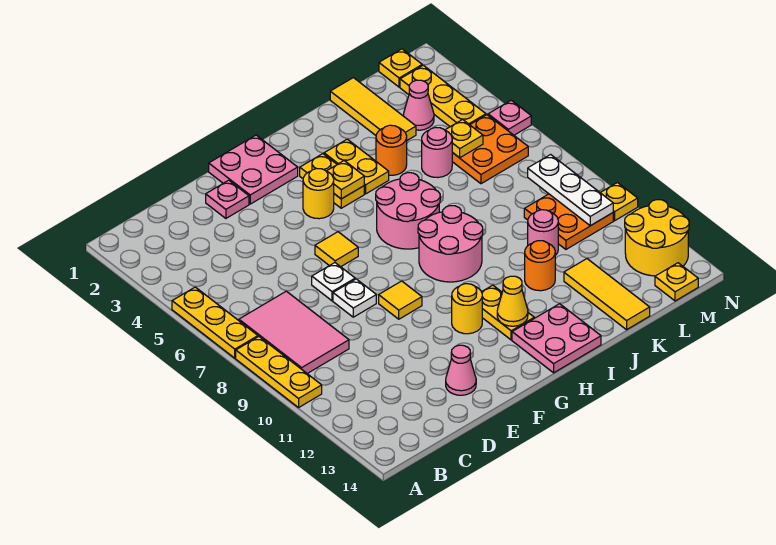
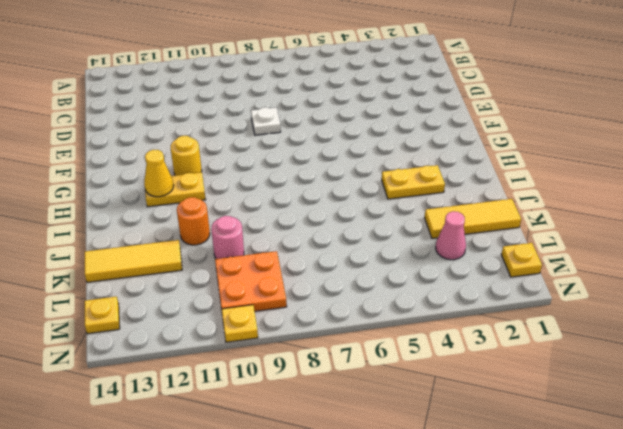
none -> yellow 1x3 plate [172,287,258,358]
none -> yellow 1x3 plate [236,337,322,408]
none -> pink 2x3 tile [239,291,349,373]
none -> pink 1x1 plate [206,180,249,218]

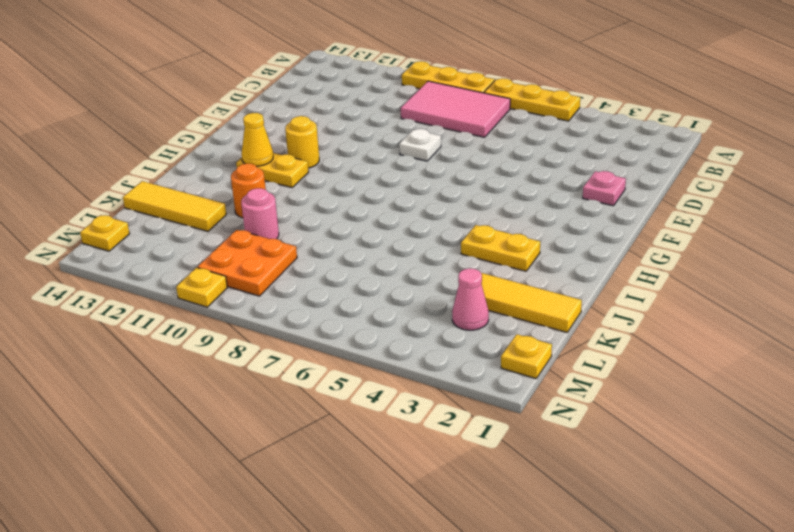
none -> white 1x1 plate [312,263,355,301]
none -> pink 1x1 cone [446,345,476,395]
none -> pink 2x2 plate [209,135,298,204]
none -> yellow 1x1 tile [315,232,358,267]

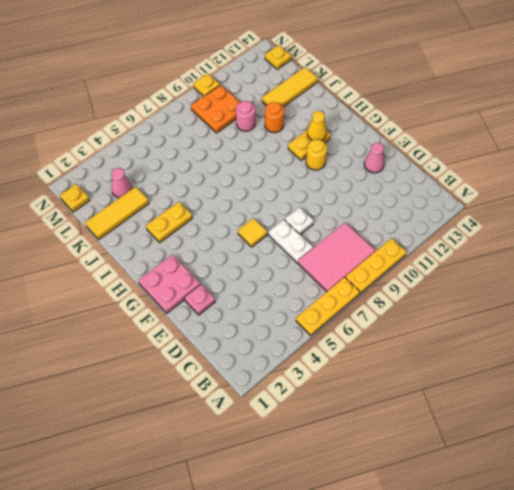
white 1x2 plate [268,220,313,263] -> white 1x1 plate [312,263,355,301]
none -> yellow 1x1 tile [379,281,422,319]
none -> yellow 1x1 round brick [303,169,334,219]
none -> yellow 1x2 plate [300,154,364,208]
none -> pink 2x2 round brick [376,173,440,249]

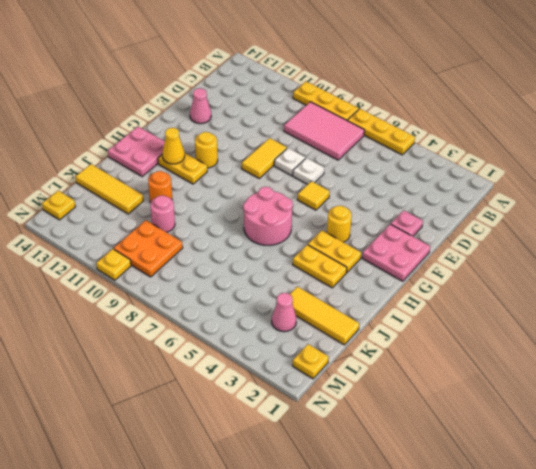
yellow 1x2 tile [242,138,287,178] -> yellow 1x1 tile [379,281,422,319]
none -> pink 2x2 round brick [418,206,483,282]
none -> orange 1x1 round brick [376,125,407,175]
none -> pink 1x1 round brick [422,127,452,177]
none -> orange 2x2 plate [452,115,528,184]

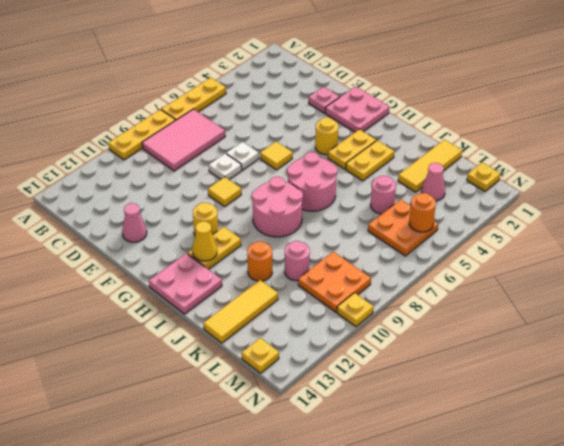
orange 1x1 round brick [409,193,436,232] -> orange 1x1 round brick moved to [376,125,407,175]
none -> yellow 1x3 plate [400,65,486,127]
none -> yellow 2x2 round brick [625,200,689,276]
none -> pink 1x1 plate [488,100,531,135]
none -> yellow 1x1 plate [327,161,364,199]

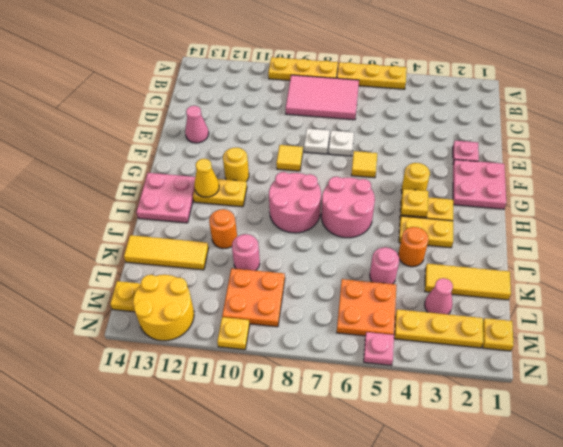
none -> yellow 1x1 plate [446,120,483,158]
none -> white 1x3 plate [528,155,613,226]

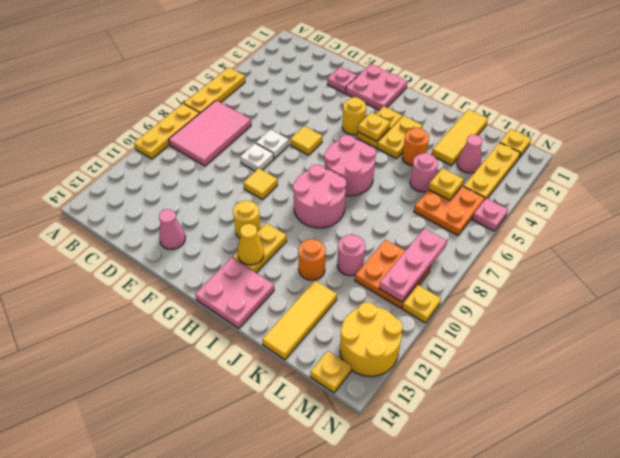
pink 1x3 plate [379,229,447,302] -> white 1x3 plate [528,155,613,226]

